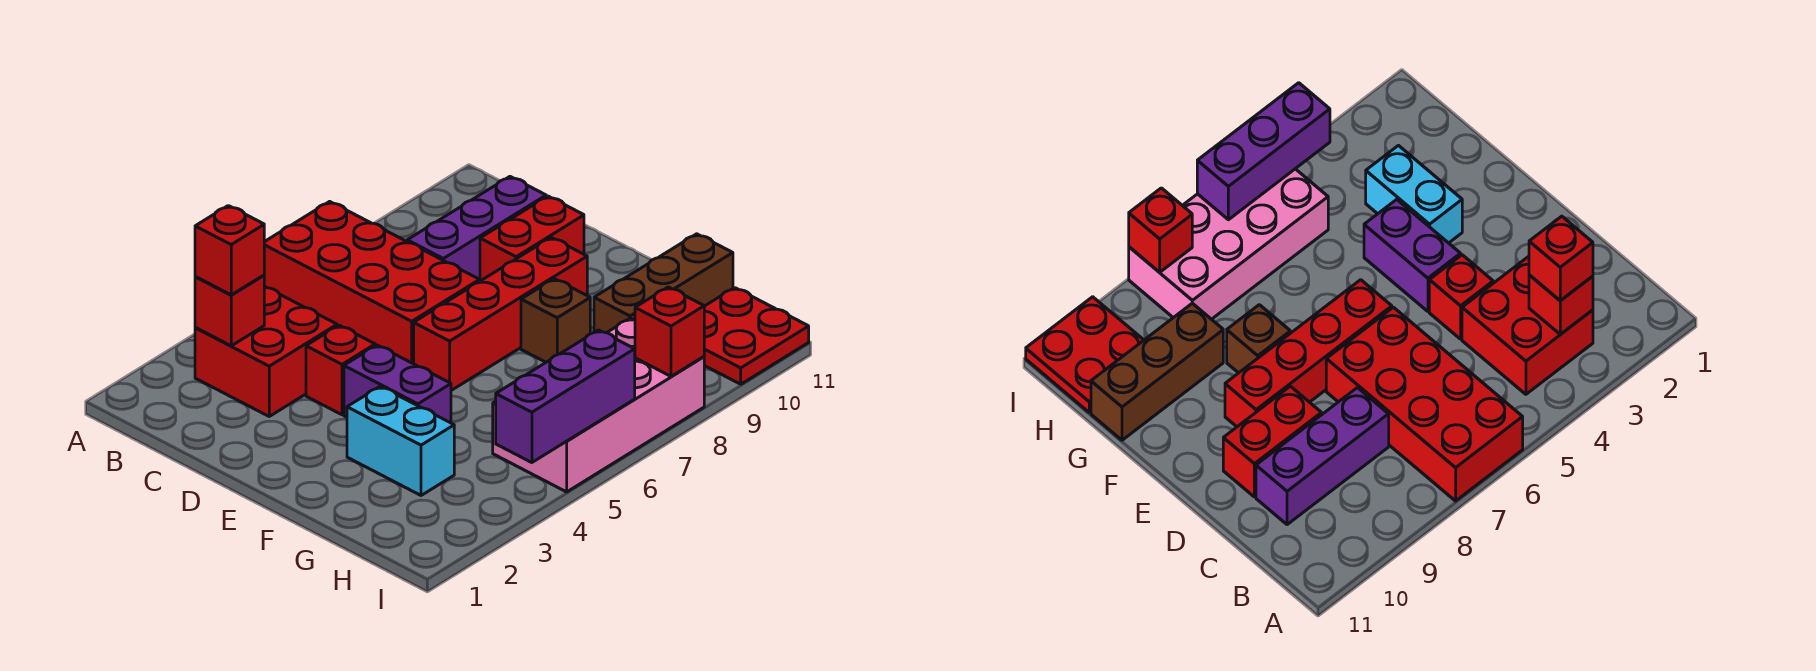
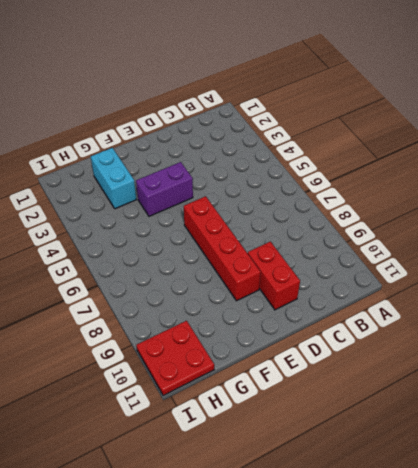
cyan 1x2 brick [91,148,136,209] -> cyan 1x2 brick turned to [347,386,454,495]
none -> red 2x4 brick [264,201,480,364]
none -> red 2x2 brick [195,286,337,416]
none -> purple 1x3 brick [407,177,546,280]

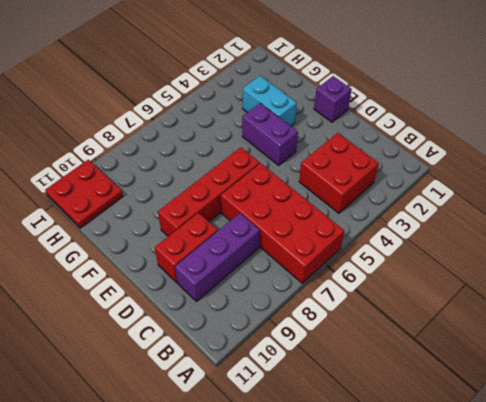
purple 1x1 brick [314,76,352,122] -> none
none -> red 1x1 brick [306,325,375,415]
none -> brown 1x1 brick [521,279,590,362]
none -> brown 1x3 brick [594,234,733,333]

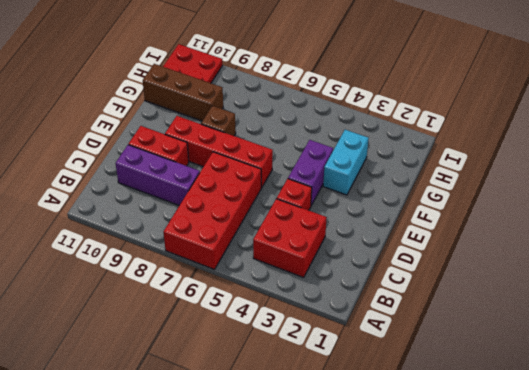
none -> pink 2x4 brick [493,318,704,492]
none -> red 1x1 brick [195,275,264,346]
none -> purple 1x3 brick [496,330,635,463]

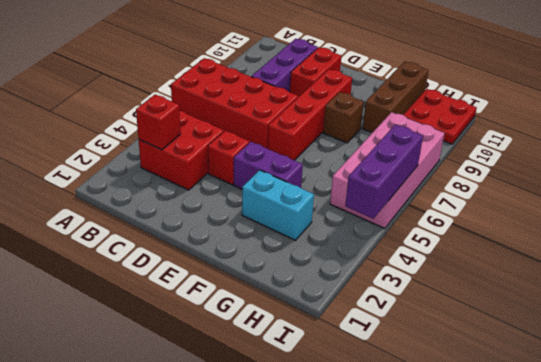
none -> red 1x1 brick [635,287,704,376]
none -> red 1x1 brick [195,206,264,295]

